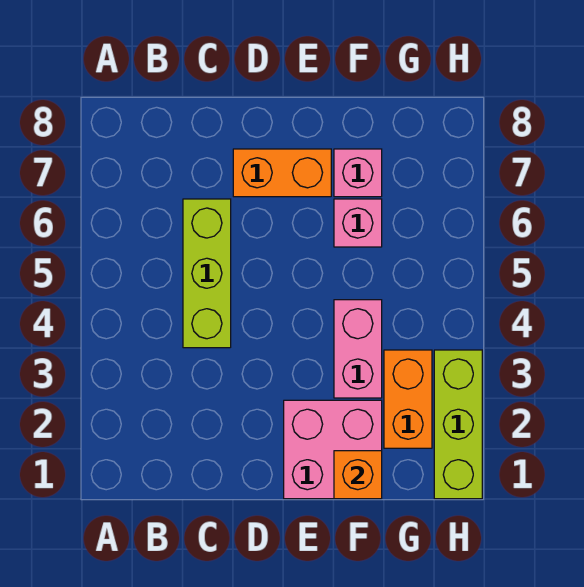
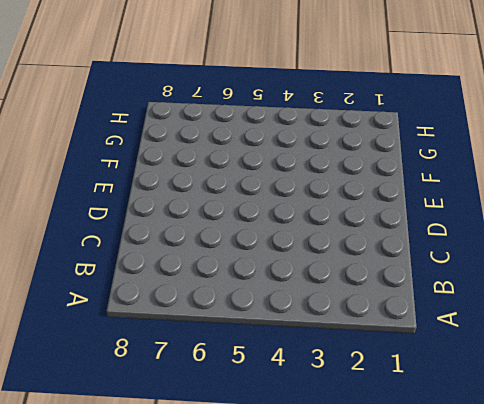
none -> lime 1x3 brick [183,199,231,348]
none -> orange 1x2 brick [233,149,331,197]

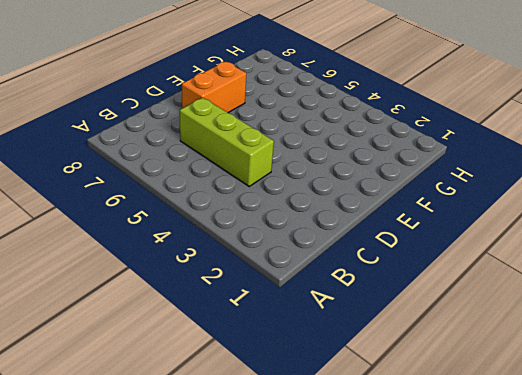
none -> pink 2x2 brick [284,400,382,499]
none -> pink 1x2 brick [334,300,382,398]

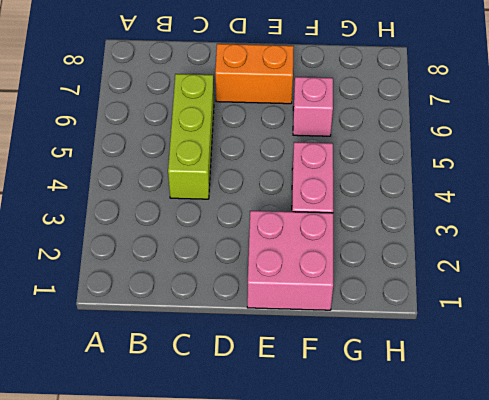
none -> pink 1x1 brick [334,149,382,197]
none -> orange 1x2 brick [384,350,432,448]

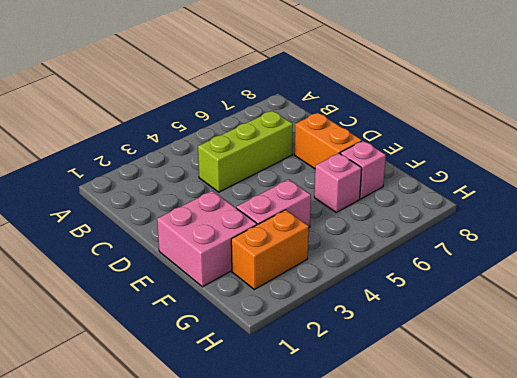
none -> lime 1x3 brick [434,350,482,499]
none -> orange 1x1 brick [334,451,382,499]

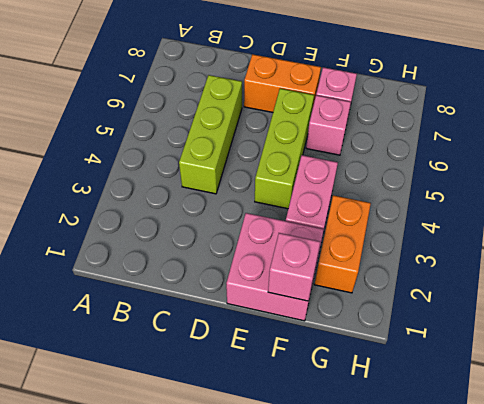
lime 1x3 brick [255,89,314,209] -> lime 1x3 brick moved to [434,350,482,499]
pink 1x1 brick [268,233,320,301] -> orange 1x1 brick [334,451,382,499]

